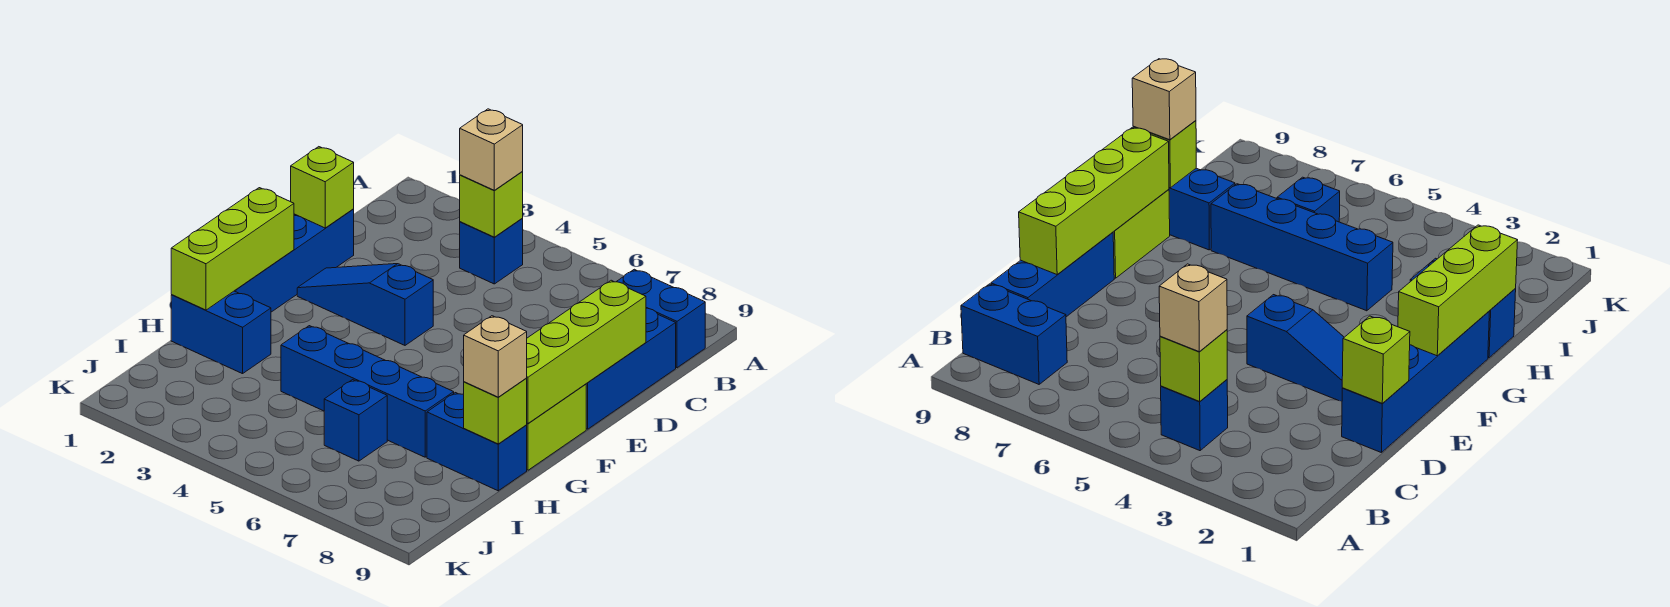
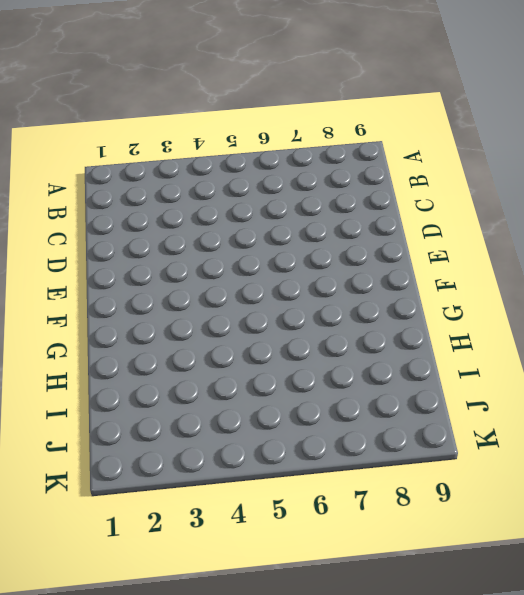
none -> blue 1x1 brick [460,218,523,284]
none -> blue 1x2 brick [616,269,705,368]
none -> blue 1x3 brick [586,308,676,429]

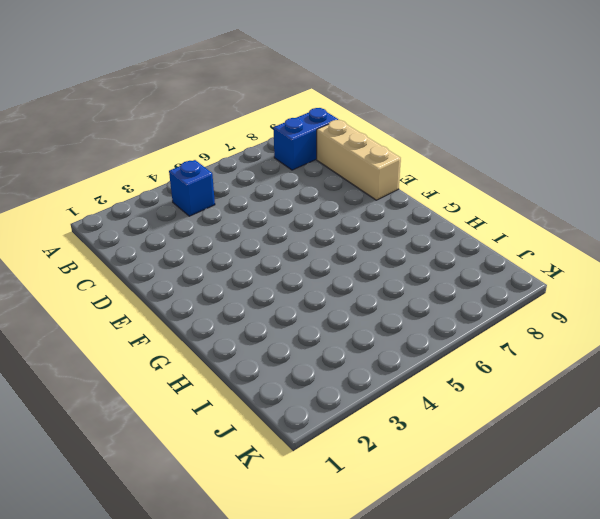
tan 1x3 brick [317,120,401,200] -> blue 1x3 brick [586,308,676,429]
none -> blue 1x4 brick [235,209,354,312]
none -> blue 1x3 slope [297,264,433,345]
none -> lime 1x2 brick [527,384,586,470]

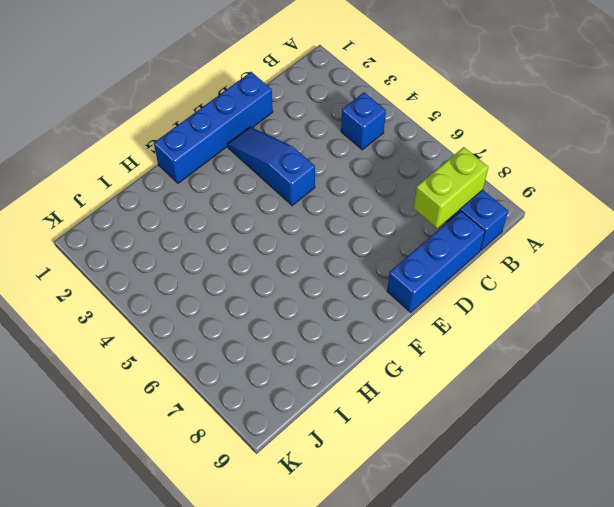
lime 1x2 brick [414,147,488,228] -> lime 1x2 brick moved to [527,384,586,470]
none -> blue 1x2 brick [171,291,271,374]
none -> blue 1x4 brick [281,326,454,457]
none -> blue 1x2 brick [427,393,527,491]

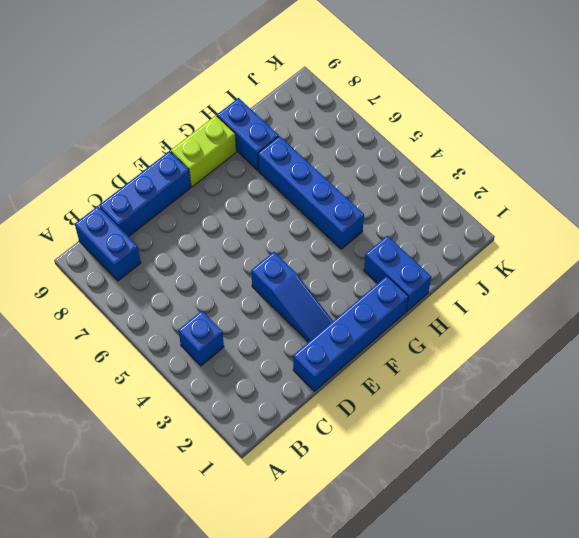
none -> blue 1x1 brick [324,380,387,461]
none -> lime 1x1 brick [460,171,523,237]
none -> lime 1x1 brick [291,147,354,228]

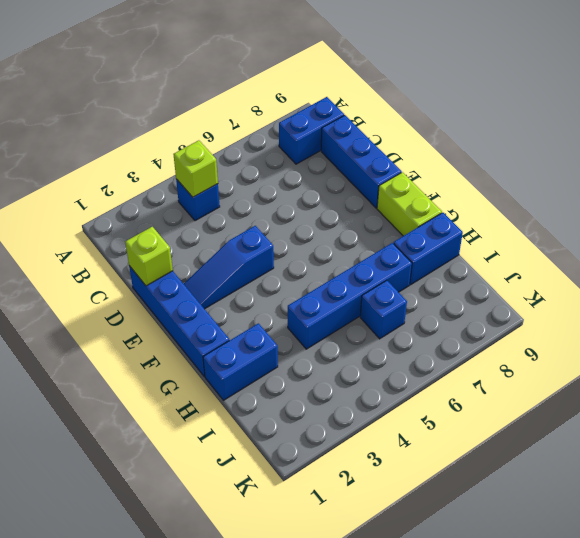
none -> lime 1x4 brick [526,280,646,423]
none -> lime 1x3 brick [171,188,294,310]
none -> lime 1x1 brick [464,379,527,444]

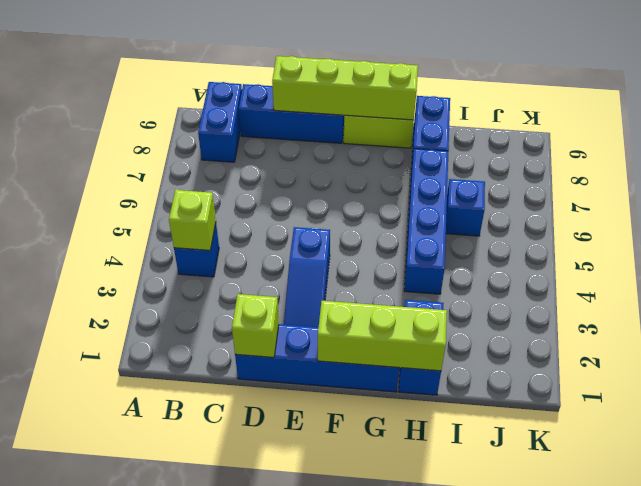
none -> lime 1x1 brick [464,379,527,444]
none -> tan 1x1 brick [460,109,523,190]
none -> tan 1x1 brick [464,316,527,397]

